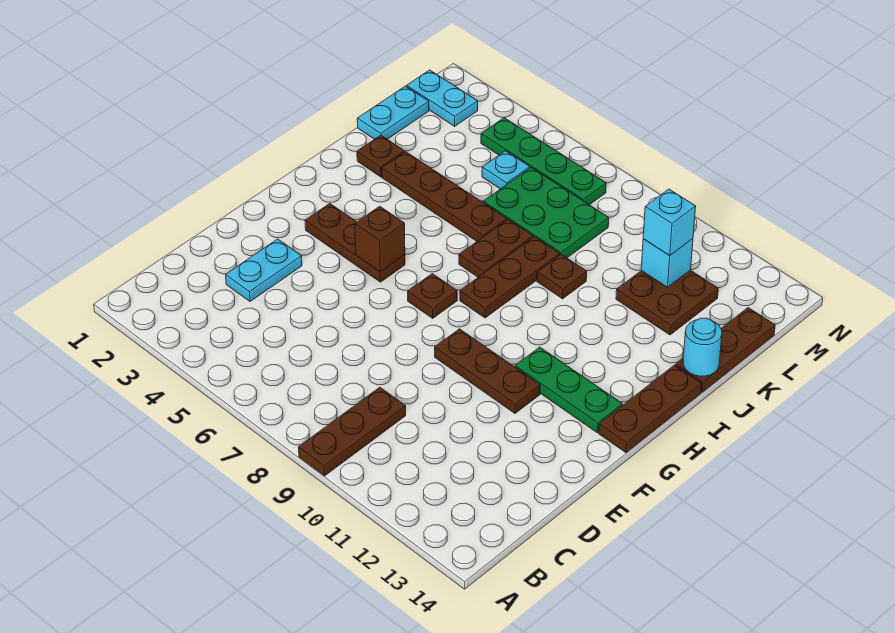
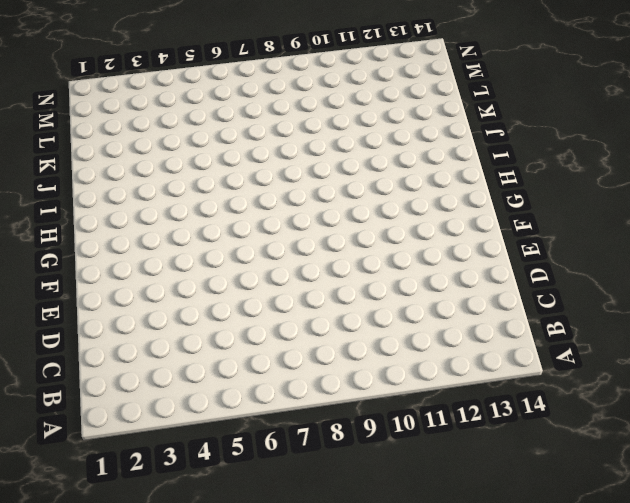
none -> brown 1x3 plate [299,387,406,476]
none -> cyan 1x2 plate [226,239,302,302]
none -> brown 1x3 plate [435,329,540,413]

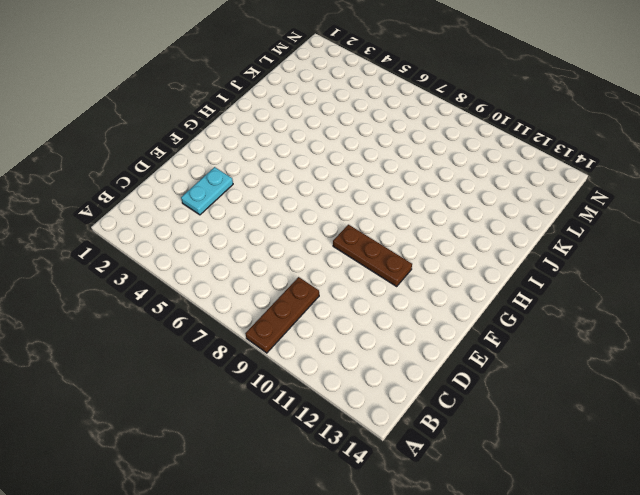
none -> brown 1x3 plate [305,204,405,282]
none -> brown 1x1 plate [408,274,457,318]
none -> green 1x3 plate [515,347,622,433]

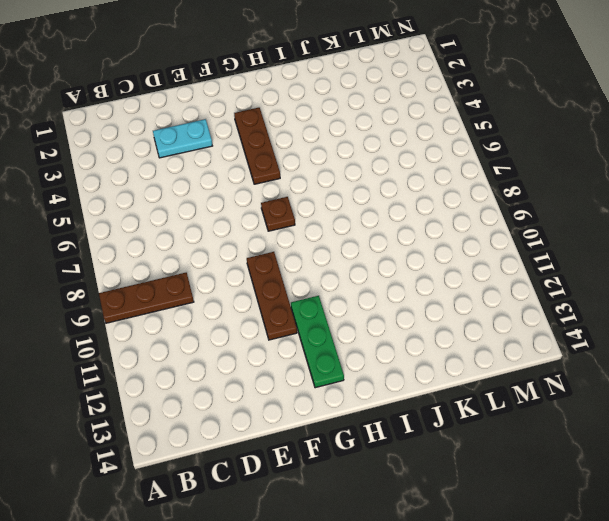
none -> brown 1x3 plate [599,365,702,452]
none -> brown 1x3 plate [460,237,560,318]
none -> brown 1x2 plate [459,219,533,277]

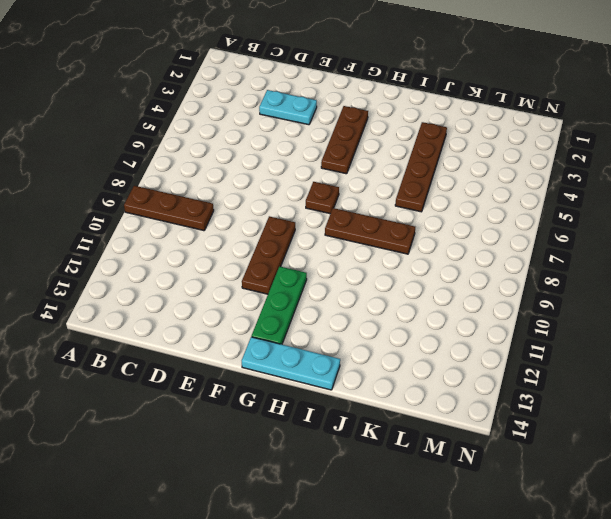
cyan 1x3 plate [242,337,340,390] -> brown 1x3 plate [599,365,702,452]
none -> brown 1x2 plate [459,219,533,277]
none -> brown 1x1 plate [357,135,405,177]
none -> brown 1x1 plate [537,254,587,299]

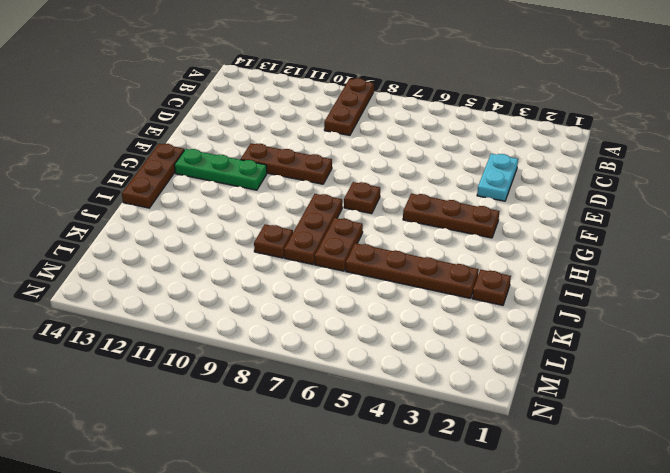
none -> brown 1x3 plate [676,308,775,392]
none -> cyan 1x2 plate [357,86,429,139]
none -> green 2x3 plate [483,168,609,258]

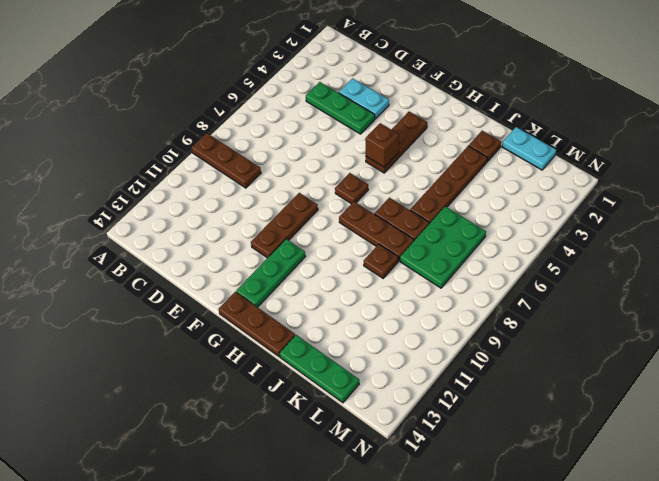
green 1x3 plate [306,82,375,134] -> none
green 1x3 plate [280,335,359,403] -> brown 1x3 plate [676,308,775,392]
none -> brown 2x2 plate [616,270,718,335]
none -> cyan 1x1 plate [482,151,530,189]
none -> cyan 1x2 plate [407,70,478,126]

